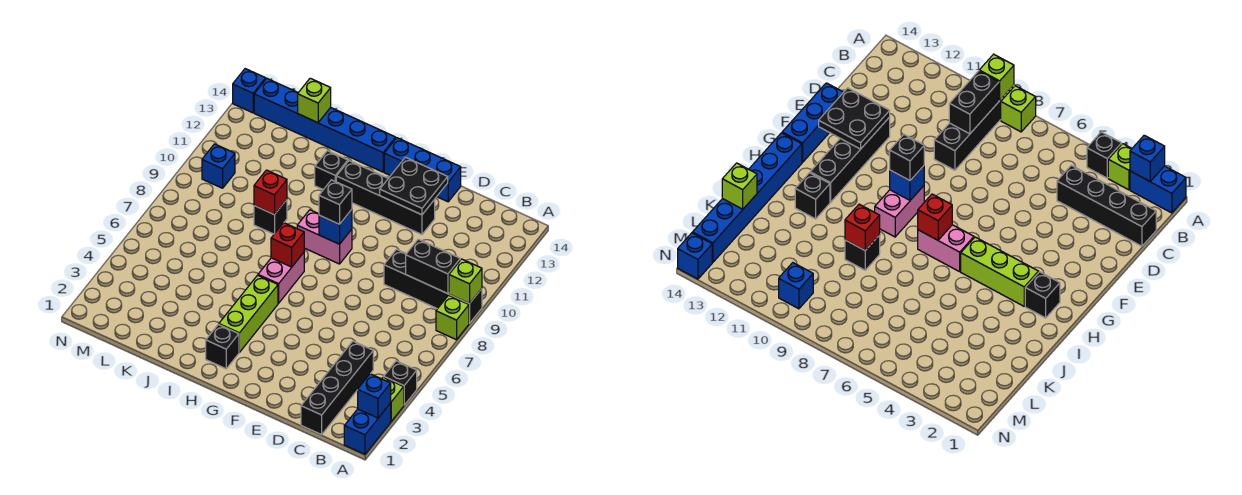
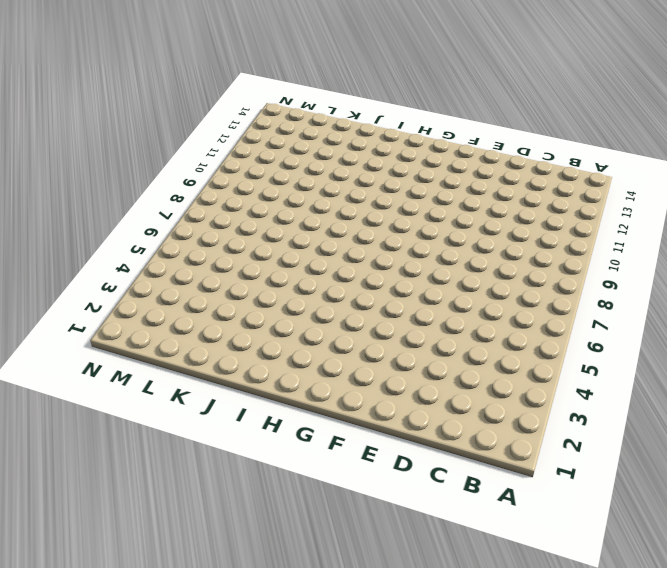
none -> blue 1x2 brick [344,403,391,454]
none -> lime 1x1 brick [382,377,404,421]
none -> black 1x1 brick [384,361,417,405]

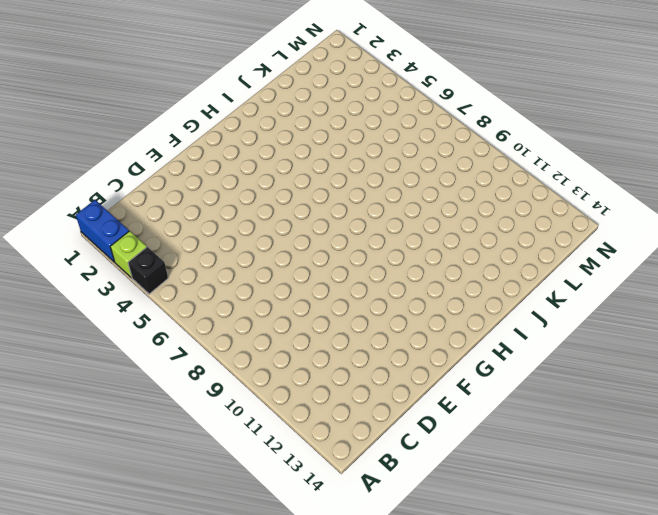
none -> lime 1x1 brick [436,295,469,340]
none -> black 1x4 brick [384,249,482,323]
none -> black 1x4 brick [301,341,373,435]

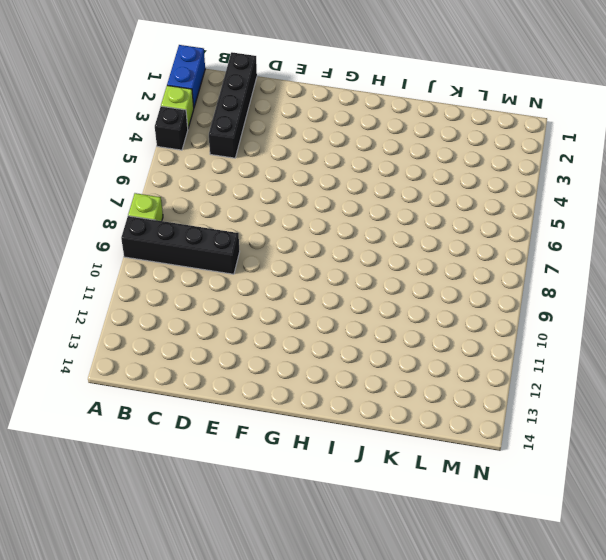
none -> black 1x4 brick [336,161,435,234]
none -> blue 1x3 brick [384,138,461,202]
none -> pink 1x2 brick [297,210,352,264]

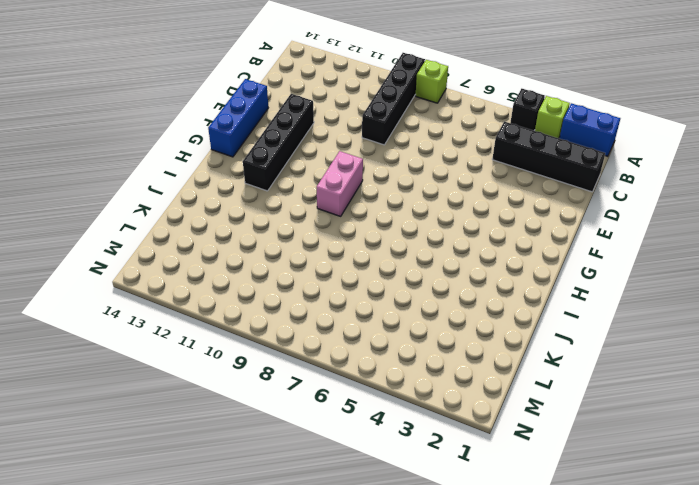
none -> black 1x1 brick [206,324,239,369]
none -> lime 1x3 brick [219,275,278,352]
none -> pink 1x2 brick [258,253,304,303]

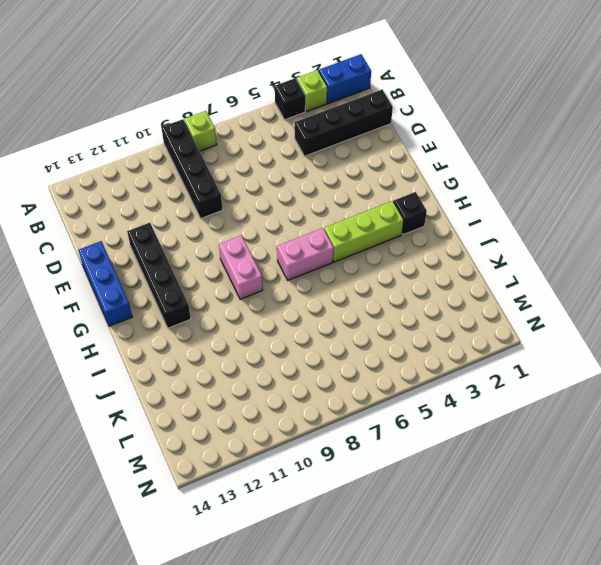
none -> blue 1x6 brick [254,79,396,172]
none -> black 1x1 brick [315,151,348,190]
none -> black 1x1 brick [254,200,287,234]

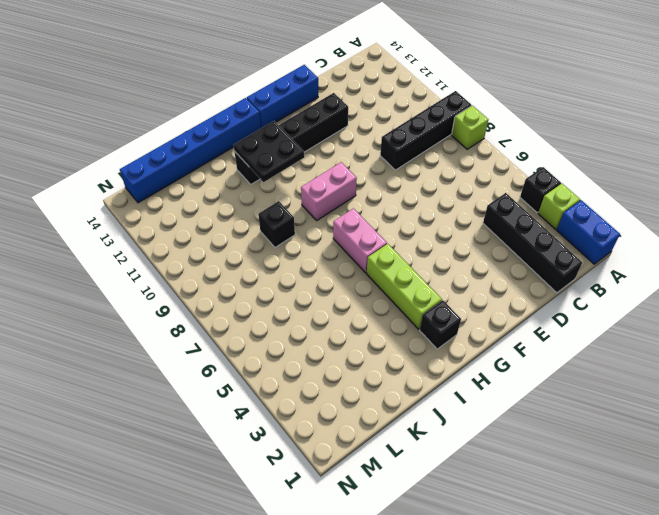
black 2x2 plate [234,121,304,182] -> black 2x2 plate moved to [380,157,448,215]
none -> blue 1x1 brick [202,144,235,188]
none -> blue 1x1 brick [233,69,266,113]
none -> blue 1x1 brick [358,374,391,418]

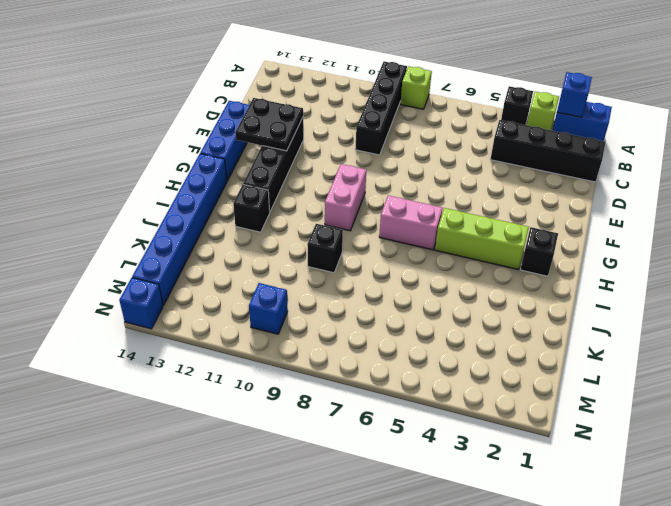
none -> lime 1x1 brick [449,259,482,304]
none -> black 1x2 brick [406,239,460,294]
none -> blue 1x1 brick [319,210,352,244]

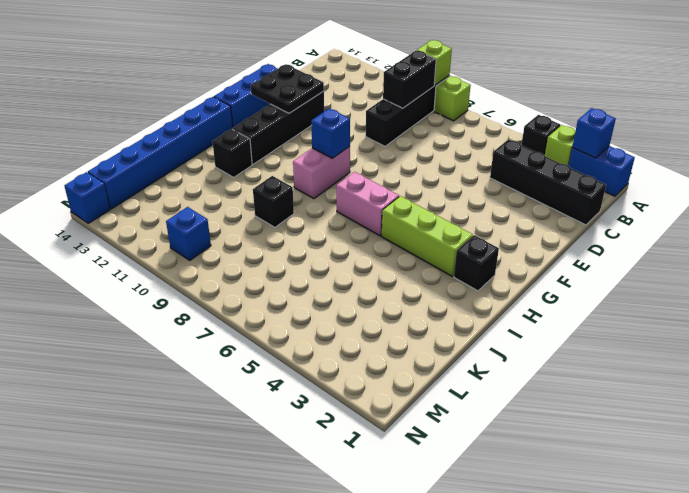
none -> red 1x1 brick [271,223,304,267]
none -> red 1x1 brick [254,170,287,215]
none -> lime 1x1 brick [298,78,331,123]

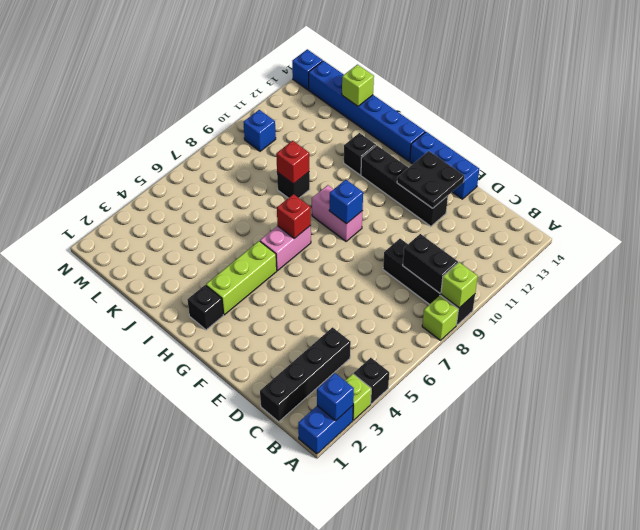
none -> black 1x1 brick [319,180,352,224]

